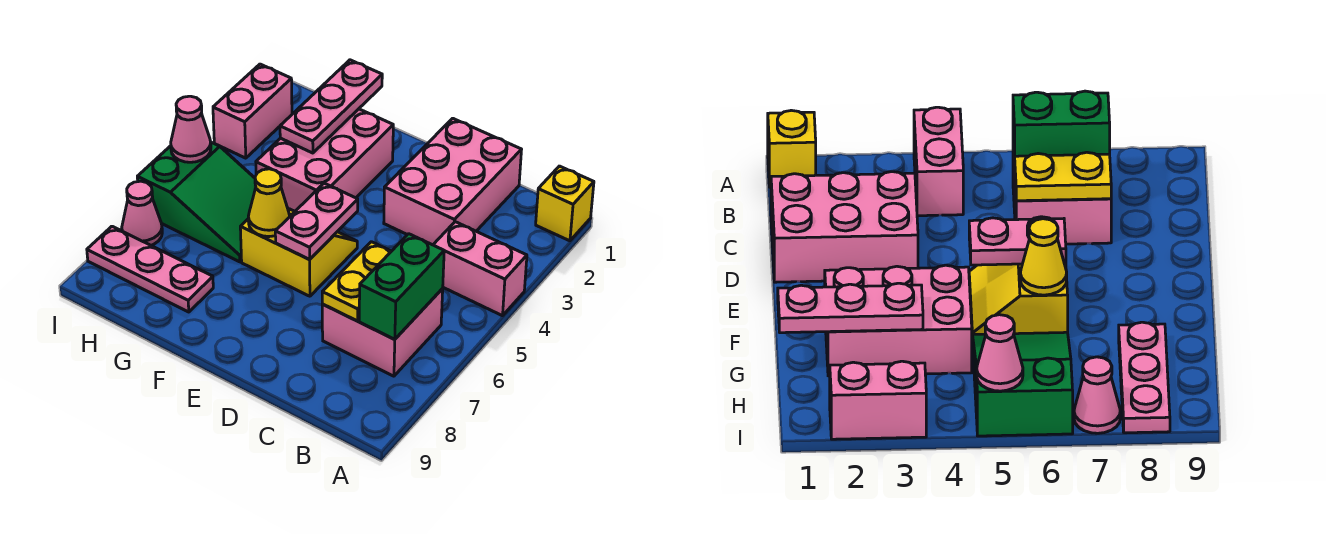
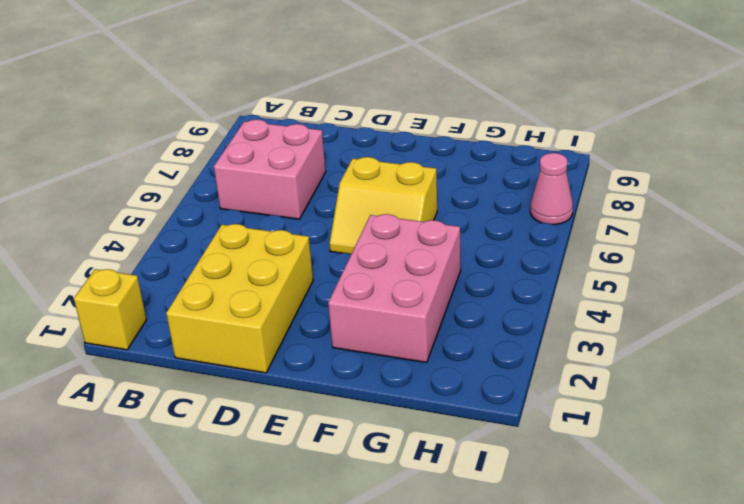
yellow 2x3 brick [166,224,313,373] -> pink 2x3 brick [384,118,522,245]
none -> pink 1x2 brick [433,222,527,316]
none -> green 2x3 slope [137,142,256,262]
none -> pink 1x3 plate [87,226,213,312]

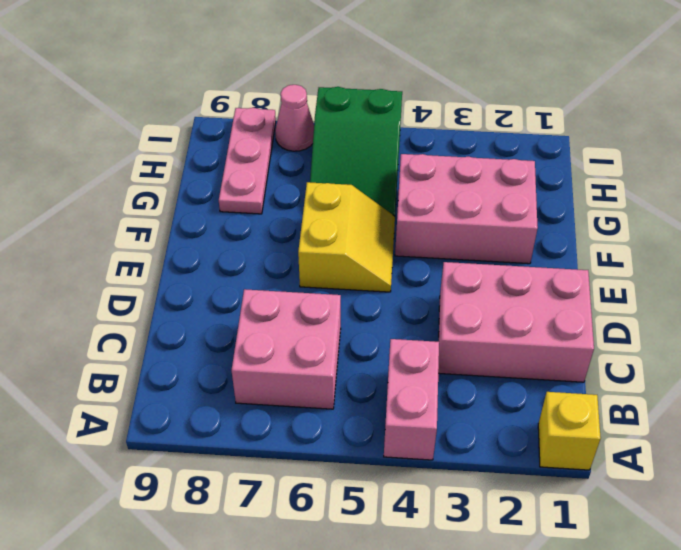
none -> pink 1x2 brick [213,64,292,158]
none -> green 1x2 brick [359,234,444,339]
none -> yellow 1x2 plate [322,242,391,321]

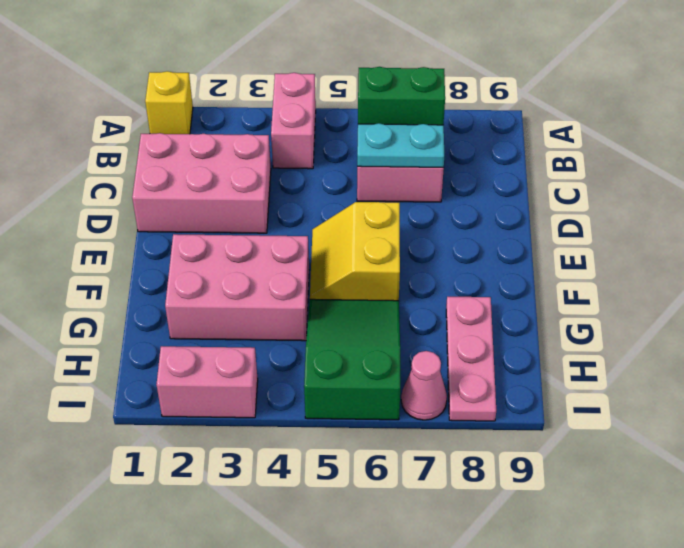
cyan 1x2 plate [357,123,444,167] -> yellow 1x2 plate [322,242,391,321]
none -> pink 1x2 plate [275,183,358,259]
none -> yellow 1x1 cone [248,169,290,237]
none -> pink 1x3 plate [280,60,382,153]

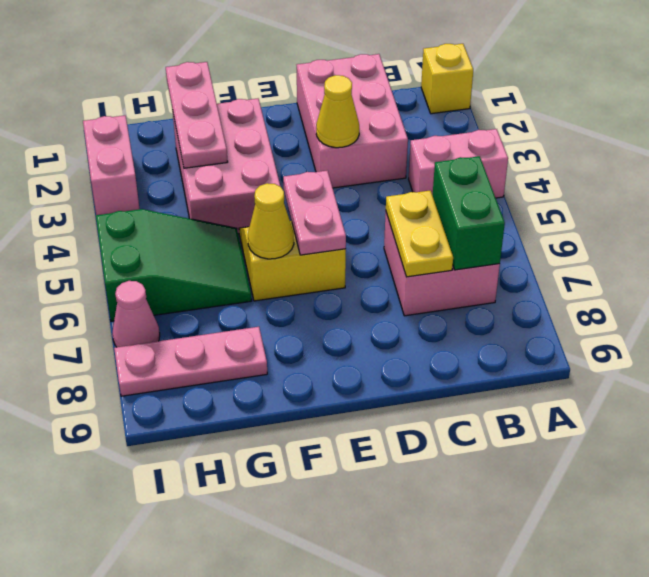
yellow 1x1 cone [316,75,359,148] -> none
none -> pink 1x1 cone [171,96,211,162]

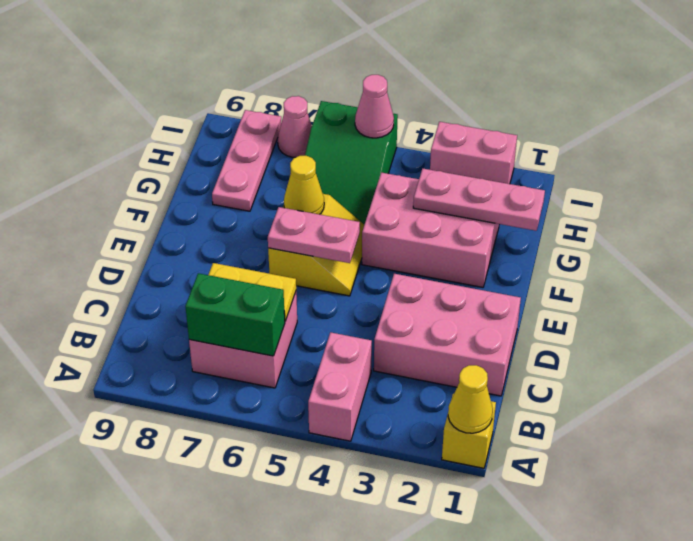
yellow 1x1 cone [448,365,493,433] -> none

